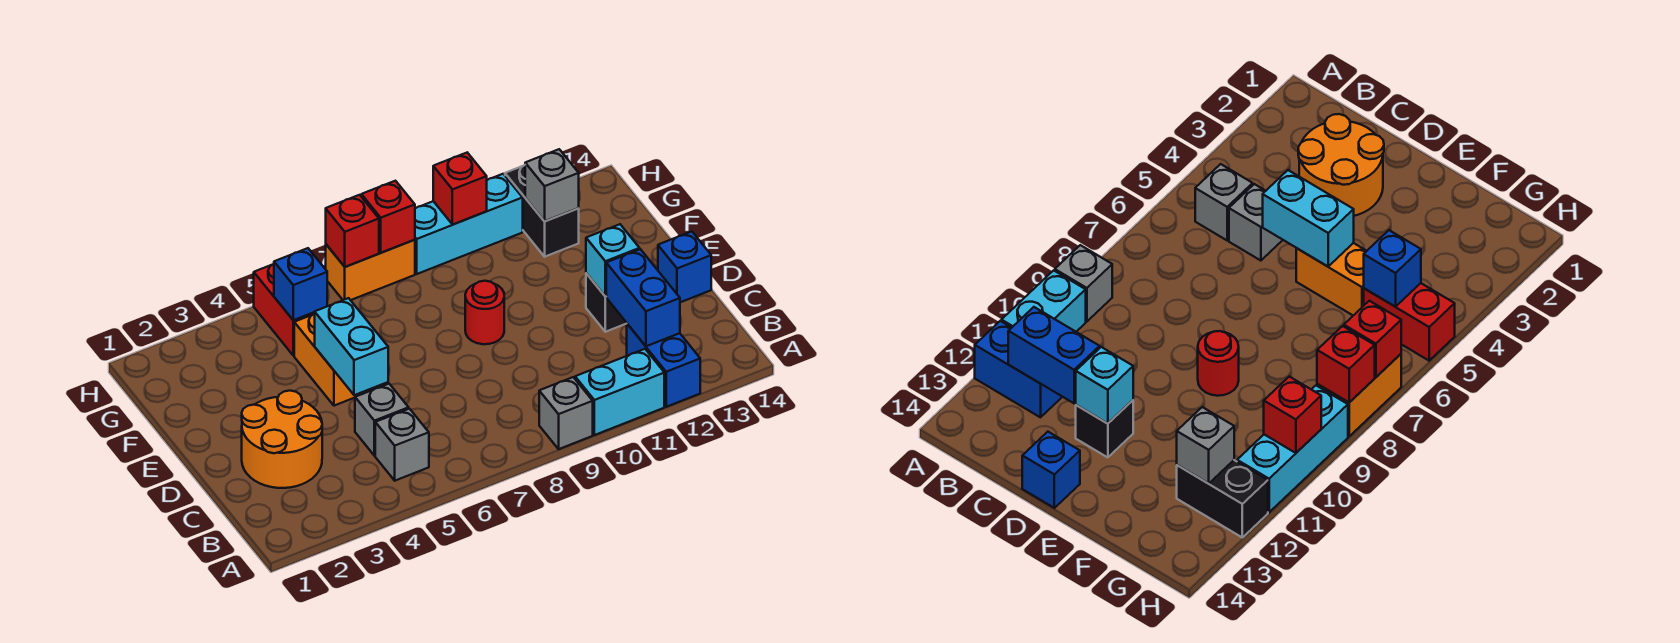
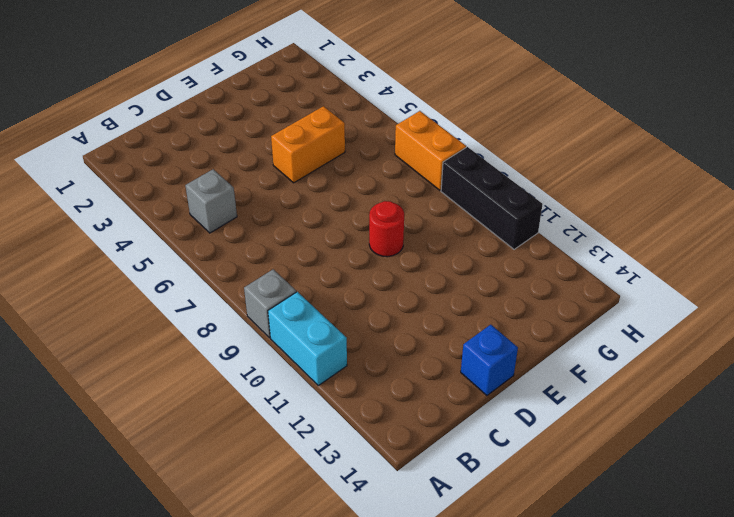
black 1x3 brick [441,147,543,249] -> cyan 1x3 brick [415,174,523,274]
none -> blue 1x2 brick [627,324,700,407]
none -> orange 2x2 round brick [242,391,322,488]
none -> grey 1x1 brick [355,384,409,456]

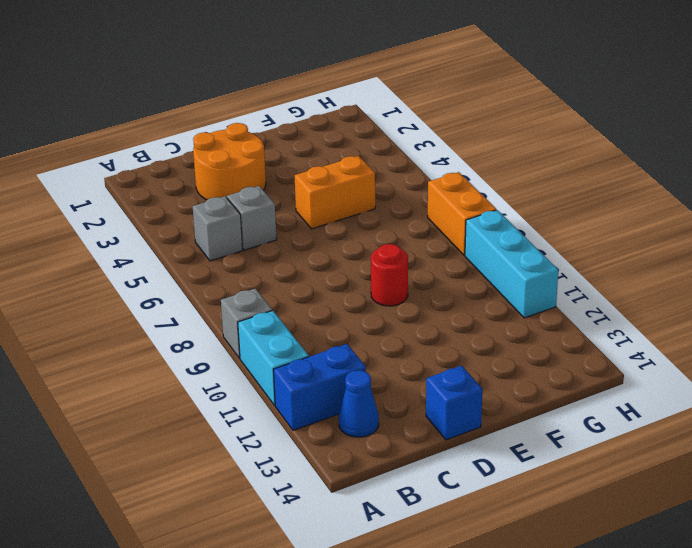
blue 1x1 cone [339,370,379,437] -> none
none -> black 1x1 brick [586,273,627,332]
none -> red 1x2 brick [254,264,315,356]
none -> black 1x2 brick [505,165,579,257]

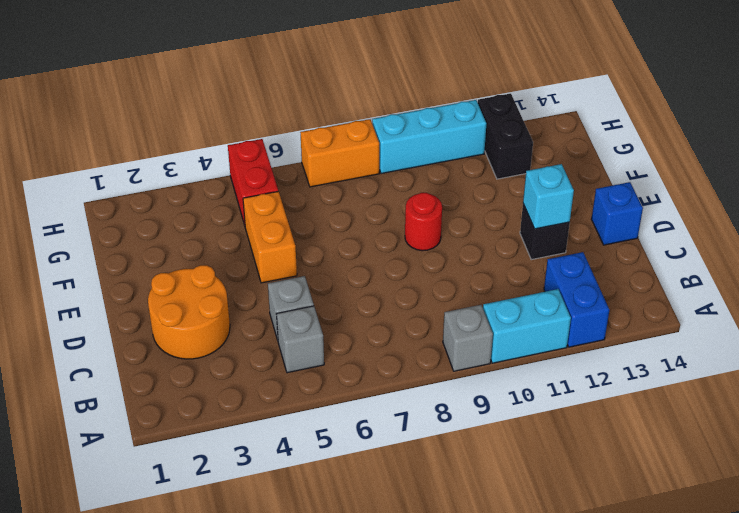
none -> blue 1x2 brick [606,249,680,346]
none -> cyan 1x2 brick [315,298,388,395]
none -> blue 1x1 brick [274,248,327,320]

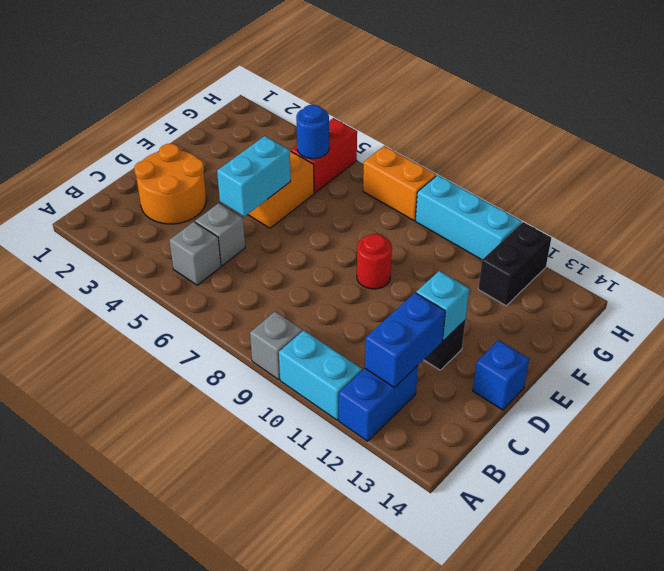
blue 1x1 round brick [296,105,329,159] -> blue 1x1 brick [274,248,327,320]
none -> grey 1x1 brick [525,149,579,221]
none -> red 1x1 brick [326,195,379,267]
none -> red 1x1 brick [361,181,415,253]

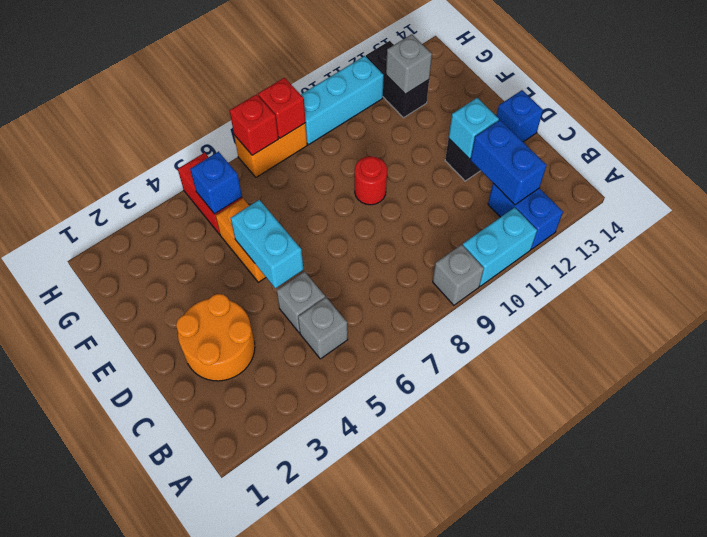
none -> red 1x1 brick [433,153,487,225]

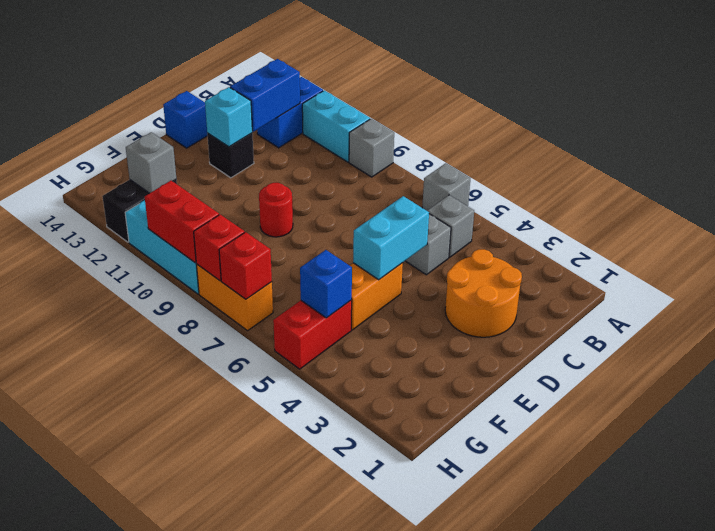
grey 1x1 brick [422,163,470,211] -> none
red 1x2 brick [145,181,219,263] -> red 1x1 brick [433,153,487,225]

